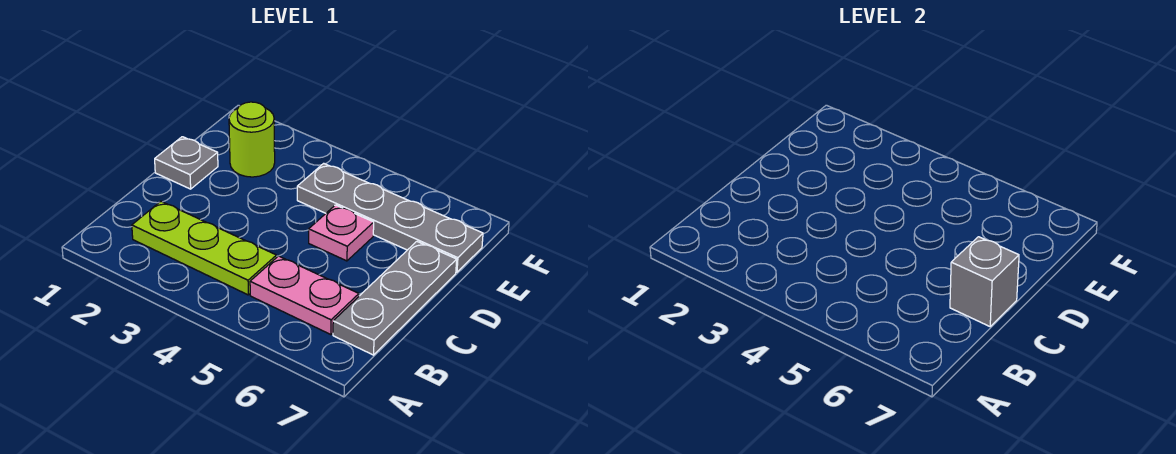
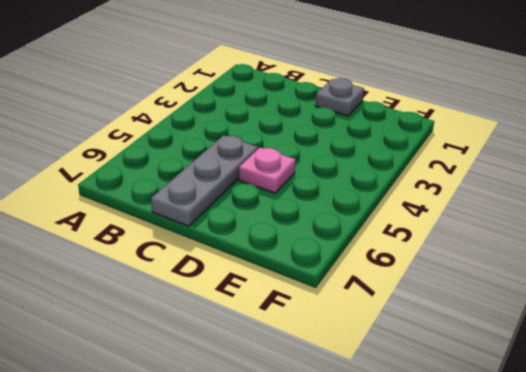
grey 1x3 plate [151,135,258,226] -> grey 1x3 plate turned to [333,242,457,355]
none -> lime 1x3 plate [132,201,276,295]
none -> pink 1x2 plate [250,256,359,335]

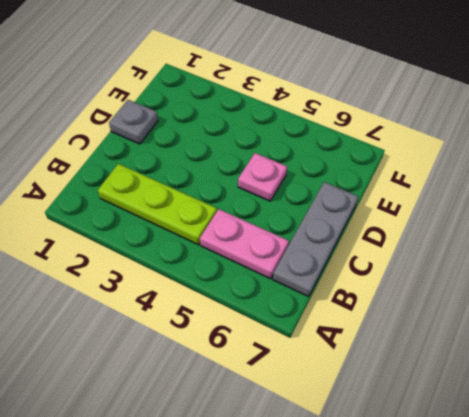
none -> lime 1x1 round brick [229,102,275,177]
none -> grey 1x4 plate [297,163,483,272]

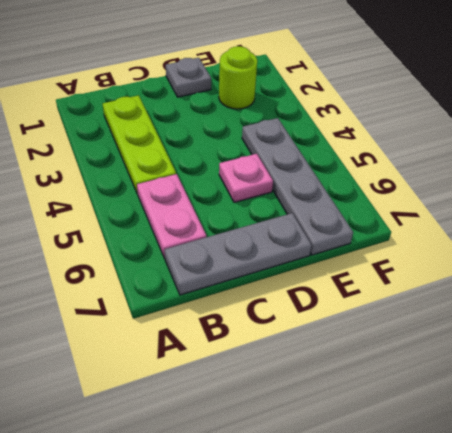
none -> grey 1x1 brick [950,237,1019,326]

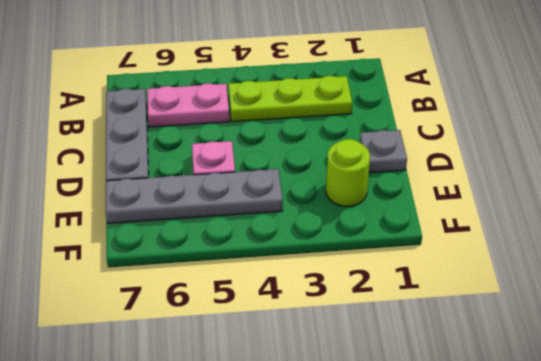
none -> grey 1x1 brick [950,237,1019,326]

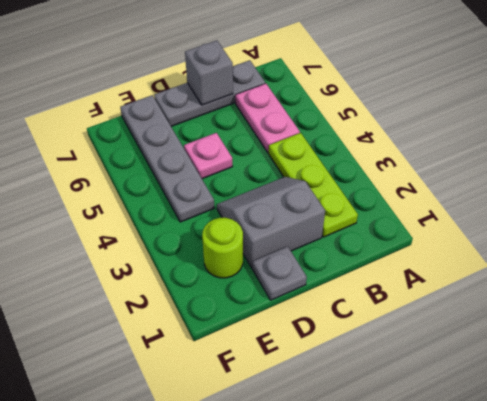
grey 2x2 slope [217,177,325,268] -> none

